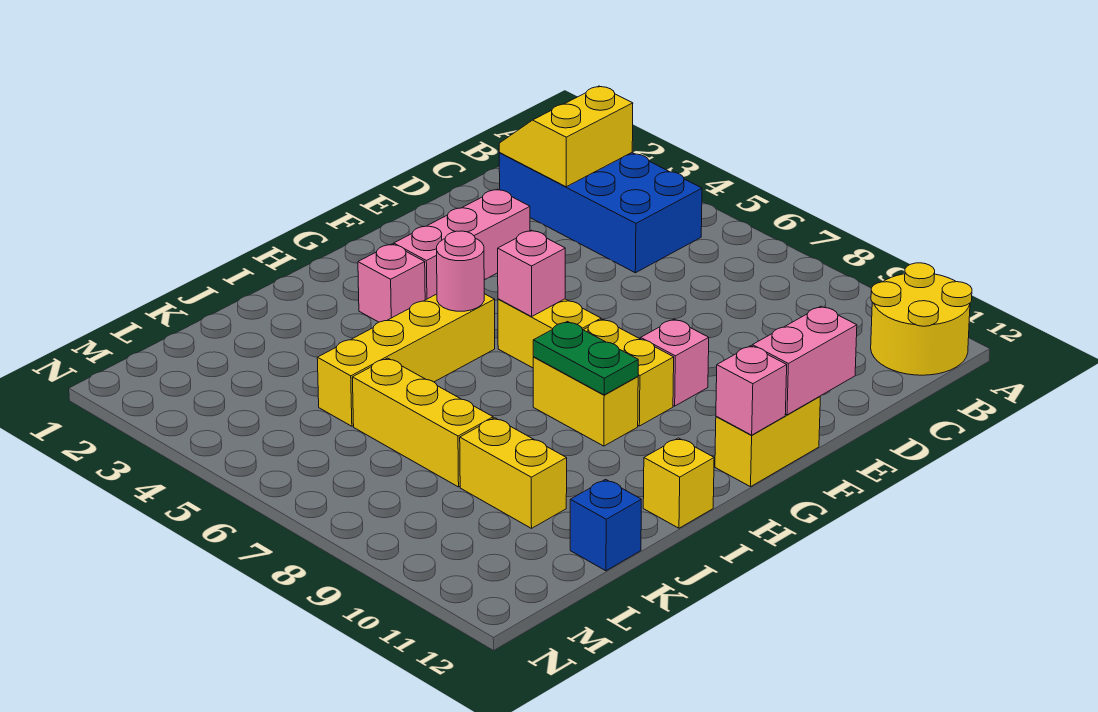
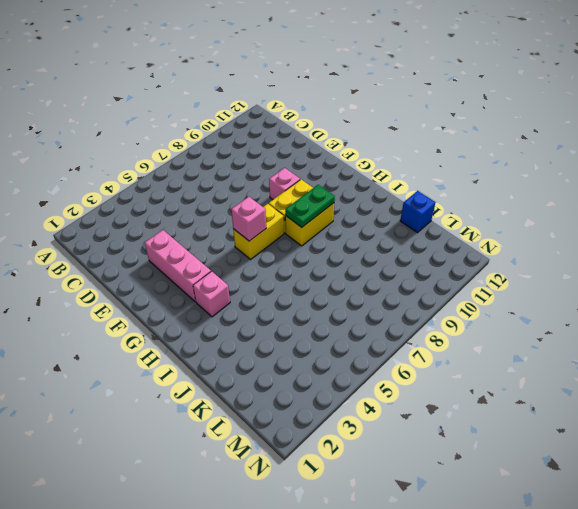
none -> yellow 2x2 round brick [871,263,972,375]
none -> blue 2x4 brick [499,153,702,273]
none -> yellow 1x2 brick [715,396,820,487]

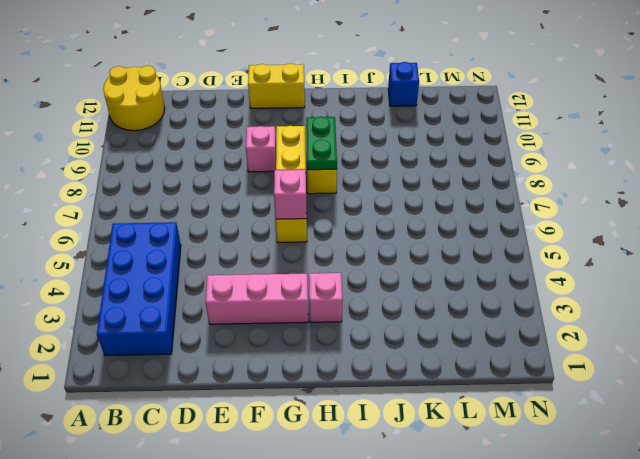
none -> yellow 1x4 brick [317,294,495,426]
none -> yellow 1x1 brick [643,438,714,528]
none -> yellow 1x3 brick [352,358,493,487]

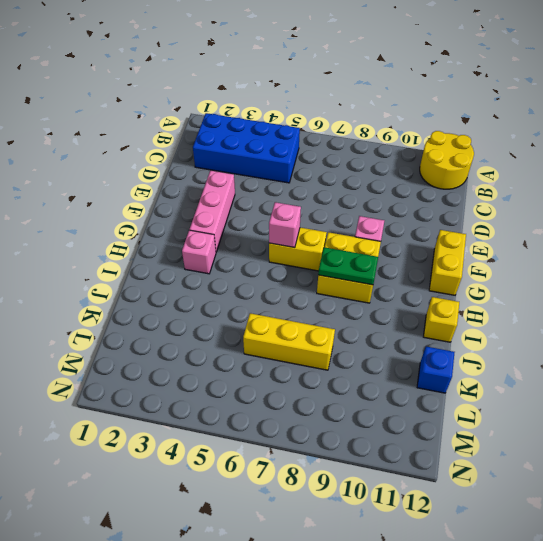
none -> yellow 1x4 brick [317,294,495,426]
none -> yellow 1x2 brick [460,418,567,528]
none -> yellow 2x2 slope [499,86,633,187]

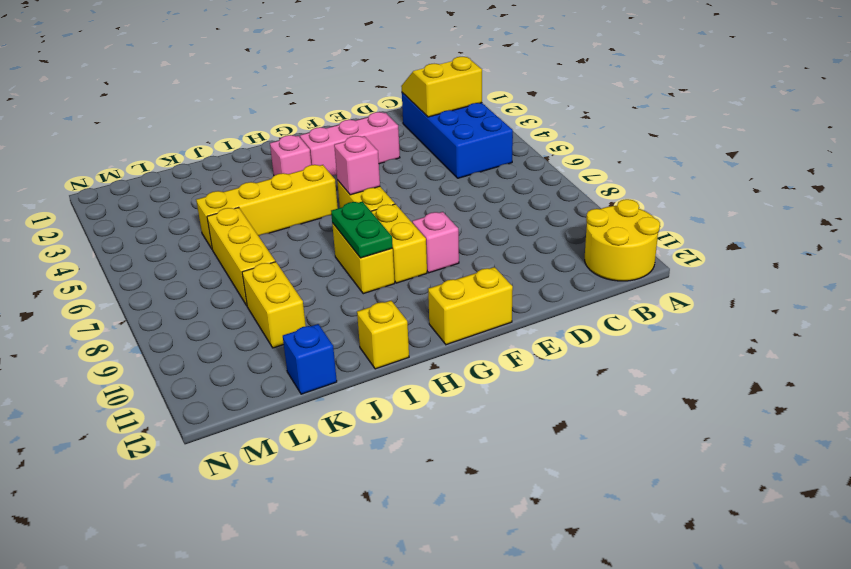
none -> pink 1x2 brick [752,306,857,415]
none -> pink 1x1 brick [716,346,787,435]
none -> pink 1x1 round brick [437,231,484,311]

